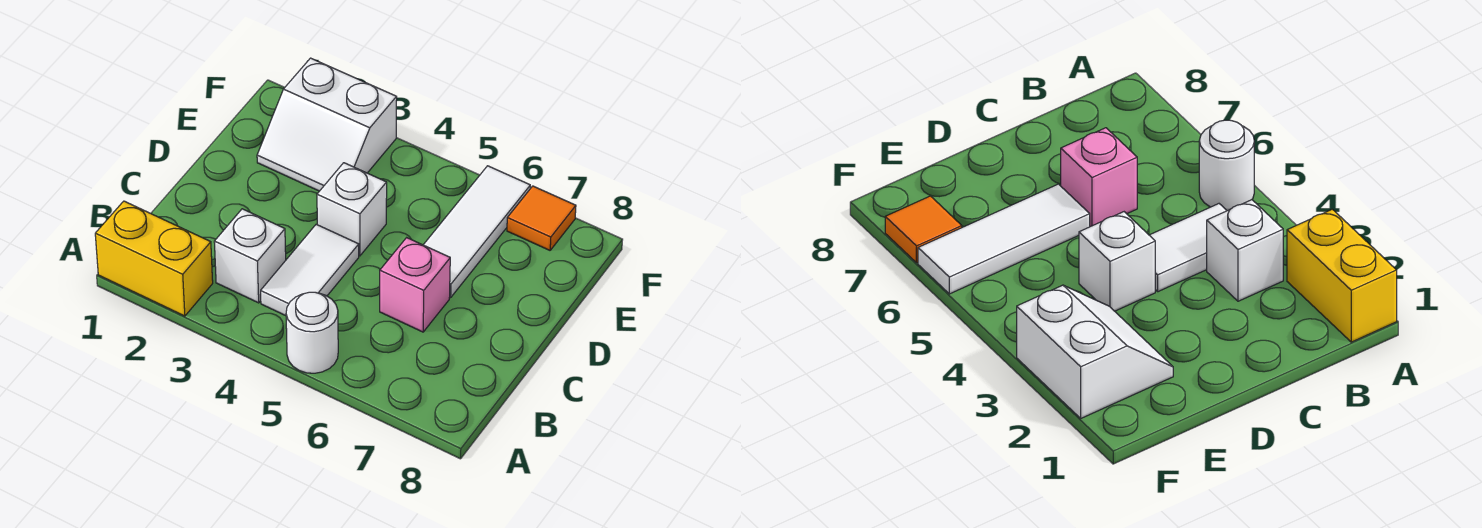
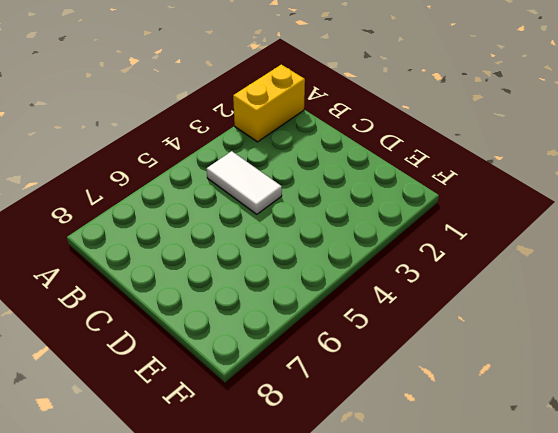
none -> white 1x1 round brick [286,292,338,373]
none -> white 1x1 brick [214,209,286,303]

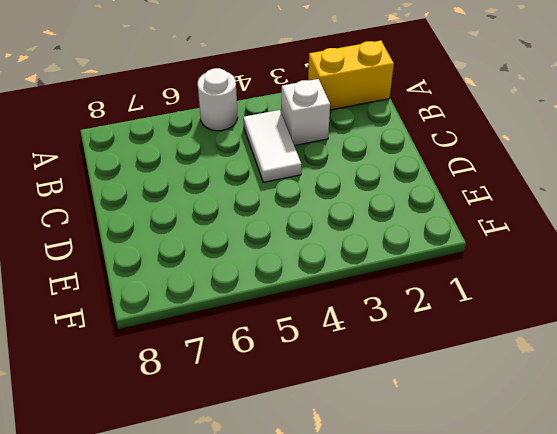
none -> pink 1x1 brick [380,238,450,332]
none -> white 1x1 brick [317,163,387,256]

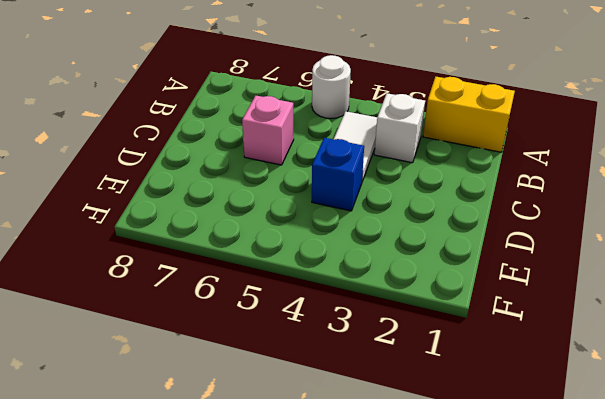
blue 1x1 brick [312,138,364,211] -> white 1x1 brick [317,163,387,256]
none -> white 1x3 tile [424,166,530,297]
none -> white 2x2 slope [257,58,397,191]

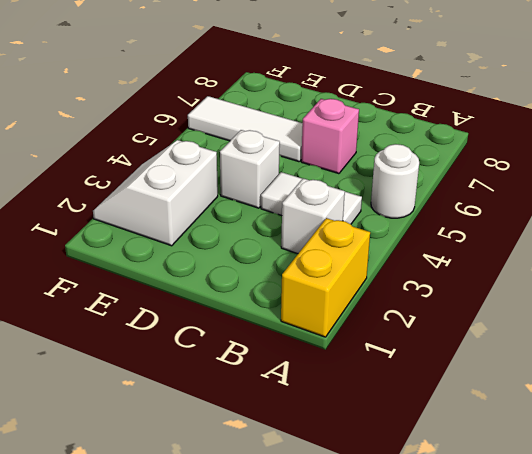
white 2x2 slope [93,140,218,246] -> white 2x2 slope turned to [257,58,397,191]
none -> orange 1x1 tile [507,186,576,250]

